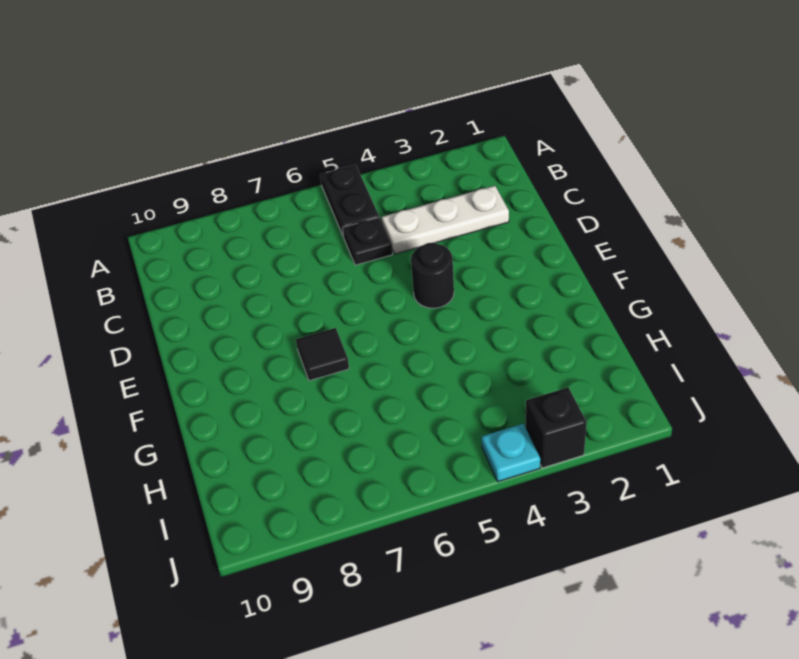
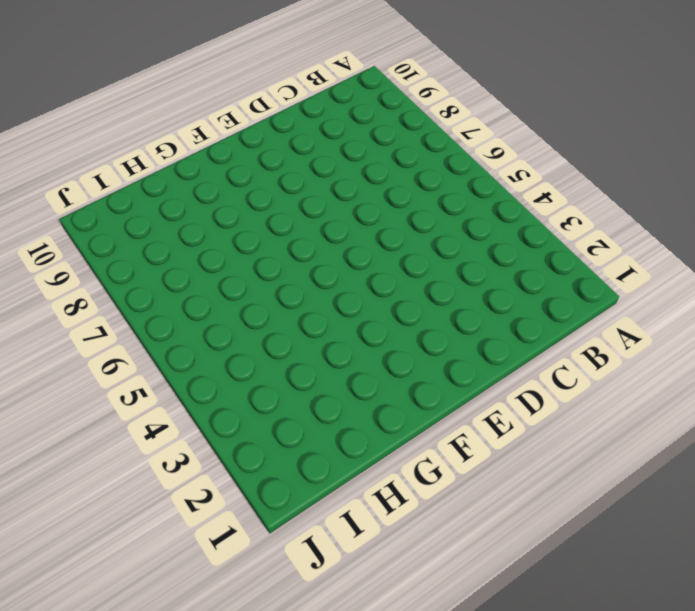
none -> black 1x2 plate [320,165,379,237]
none -> white 1x3 plate [382,186,509,254]

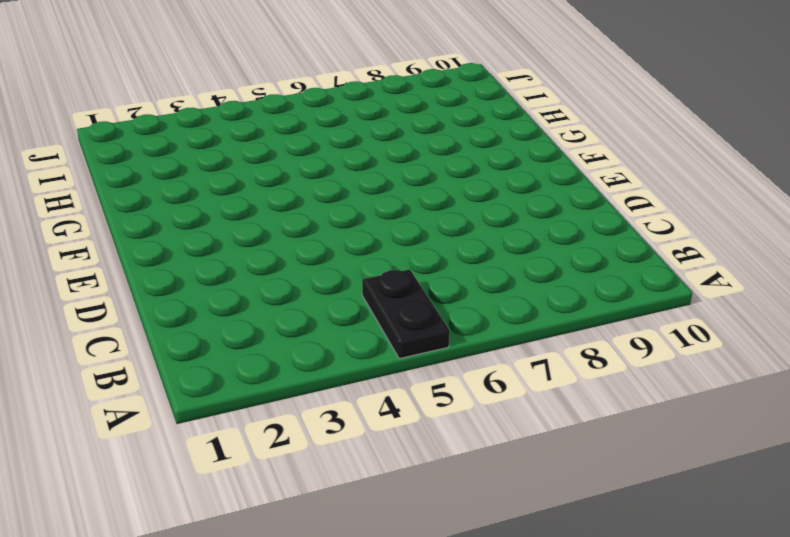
none -> white 1x3 plate [382,186,509,254]
none -> black 1x1 plate [343,217,393,265]

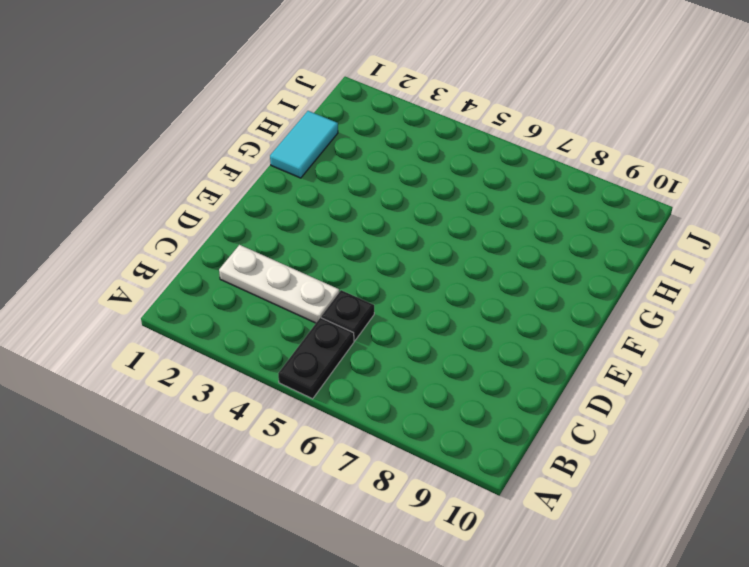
cyan 1x2 tile [270,111,338,178] -> none
none -> black 1x1 round brick [411,243,454,308]
none -> black 1x1 tile [296,328,349,381]

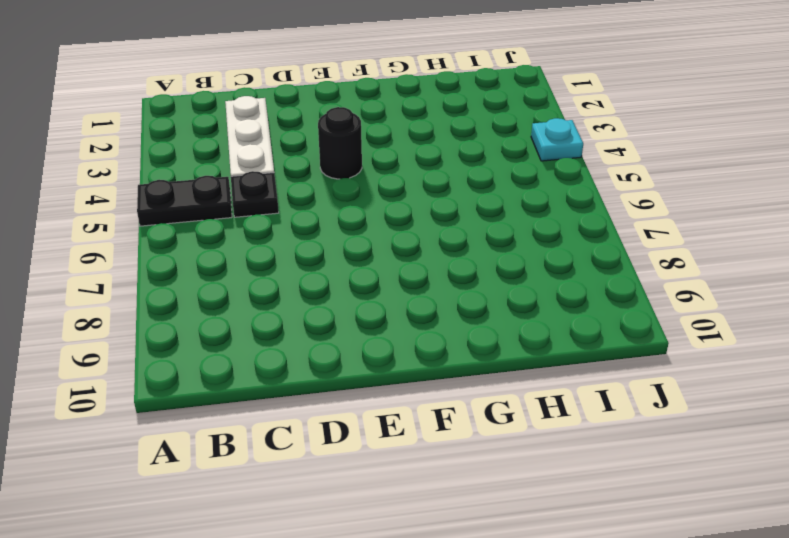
none -> black 1x1 tile [296,328,349,381]
none -> black 1x1 brick [526,388,587,468]

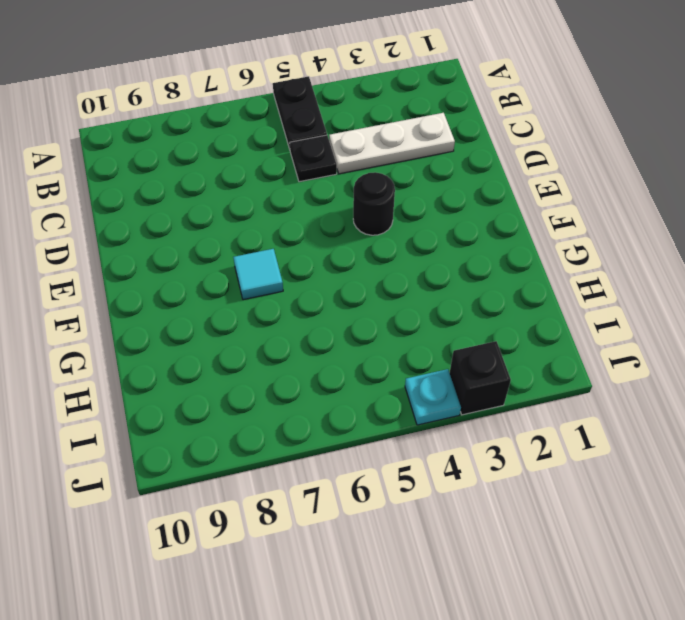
cyan 1x1 tile [233,249,283,300] -> black 1x1 tile [296,328,349,381]

